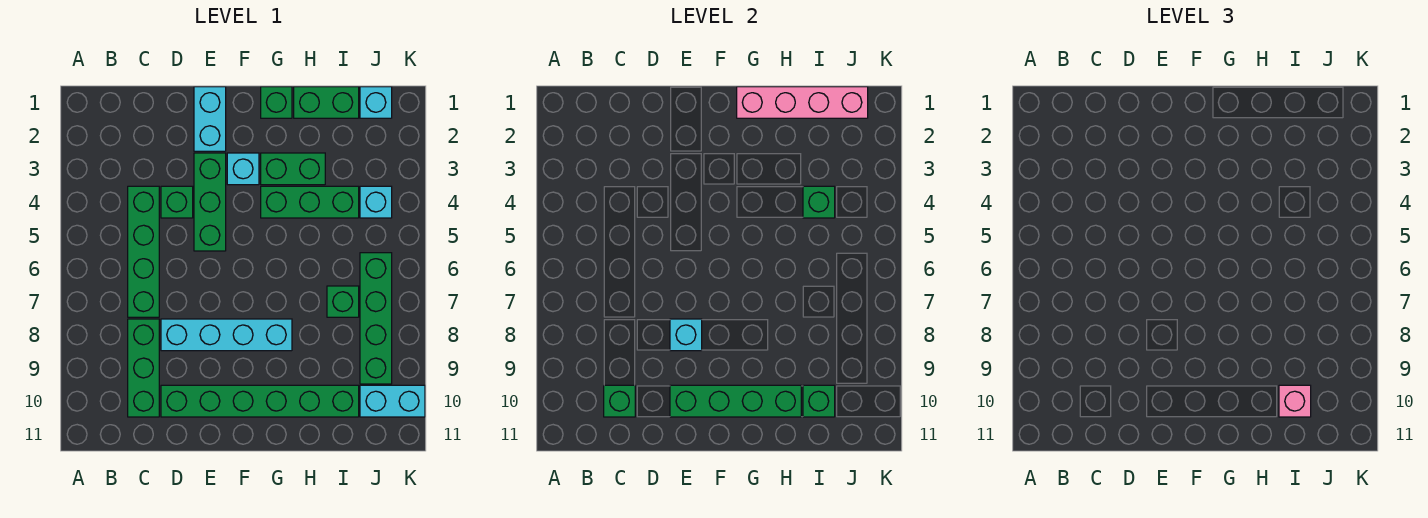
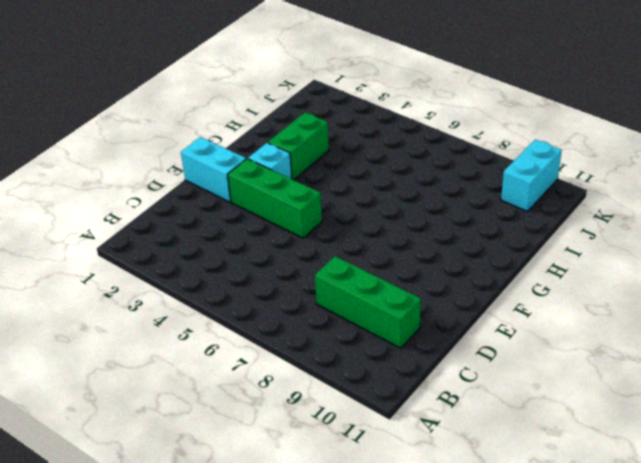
none -> green 1x4 brick [128,186,159,317]
none -> green 1x1 brick [161,186,193,218]
none -> cyan 1x4 brick [161,319,292,351]

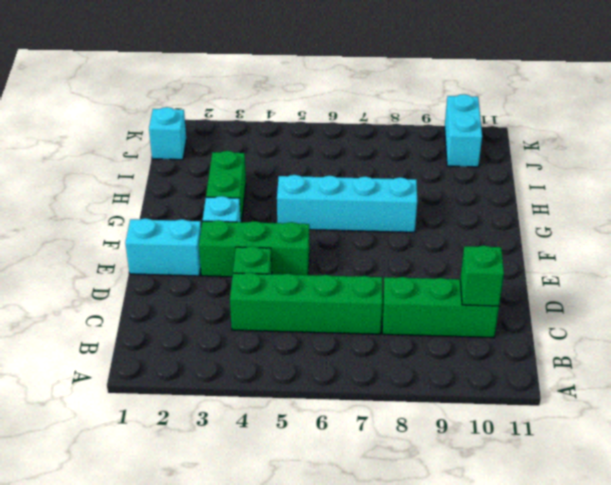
cyan 1x4 brick [277,175,417,232] -> cyan 1x4 brick turned to [161,319,292,351]
none -> green 1x6 brick [161,385,359,417]
none -> green 1x1 brick [261,87,292,118]
none -> green 1x3 brick [261,186,359,218]

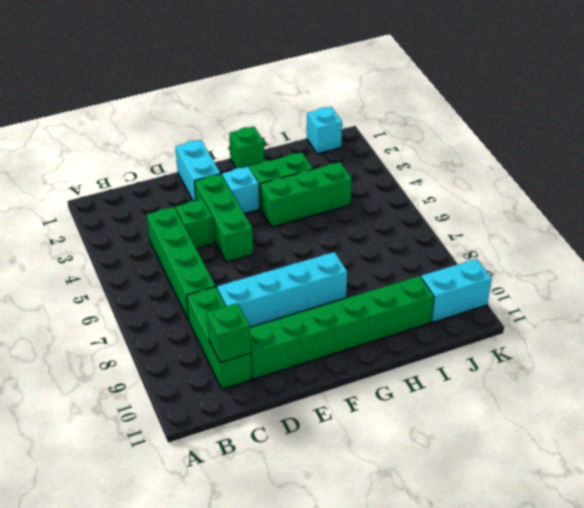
none -> green 1x2 brick [294,87,359,118]
none -> green 1x1 brick [327,286,359,317]
none -> cyan 1x1 brick [360,186,392,218]

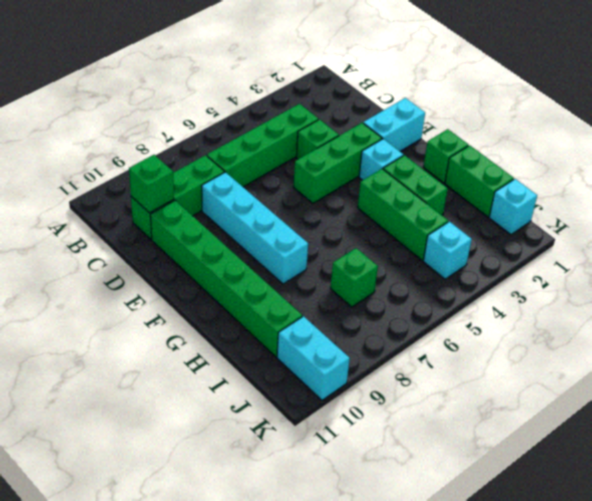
none -> green 1x4 brick [360,253,392,384]
none -> cyan 1x1 brick [670,319,702,351]
none -> green 1x4 brick [670,385,801,417]

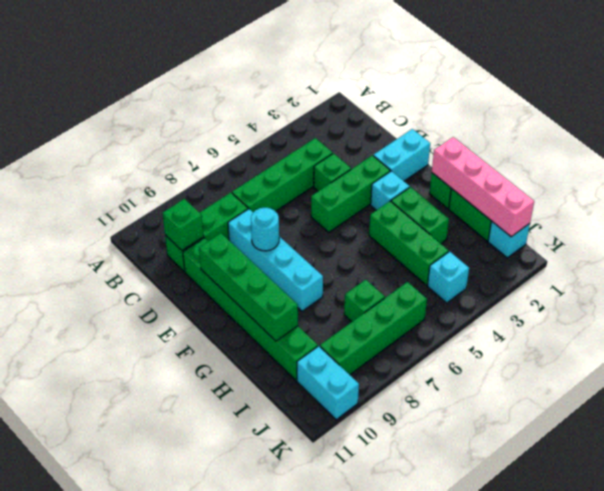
cyan 1x1 round brick [251,208,279,251] -> cyan 1x1 brick [670,319,702,351]
none -> green 1x1 brick [803,186,835,218]
none -> green 1x1 brick [803,385,835,417]
none -> pink 1x1 brick [1279,385,1311,417]

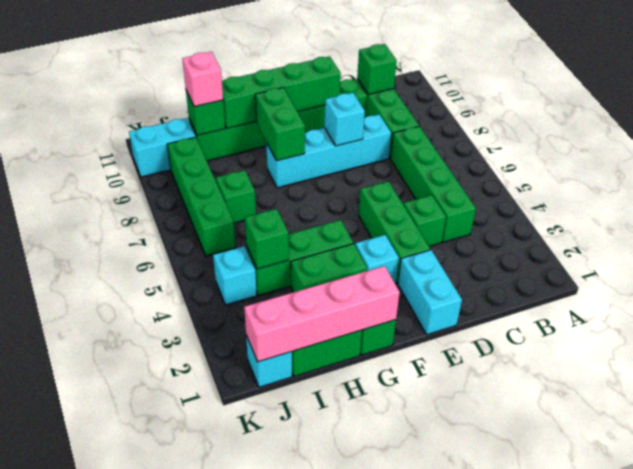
green 1x2 brick [255,88,305,161] -> none

